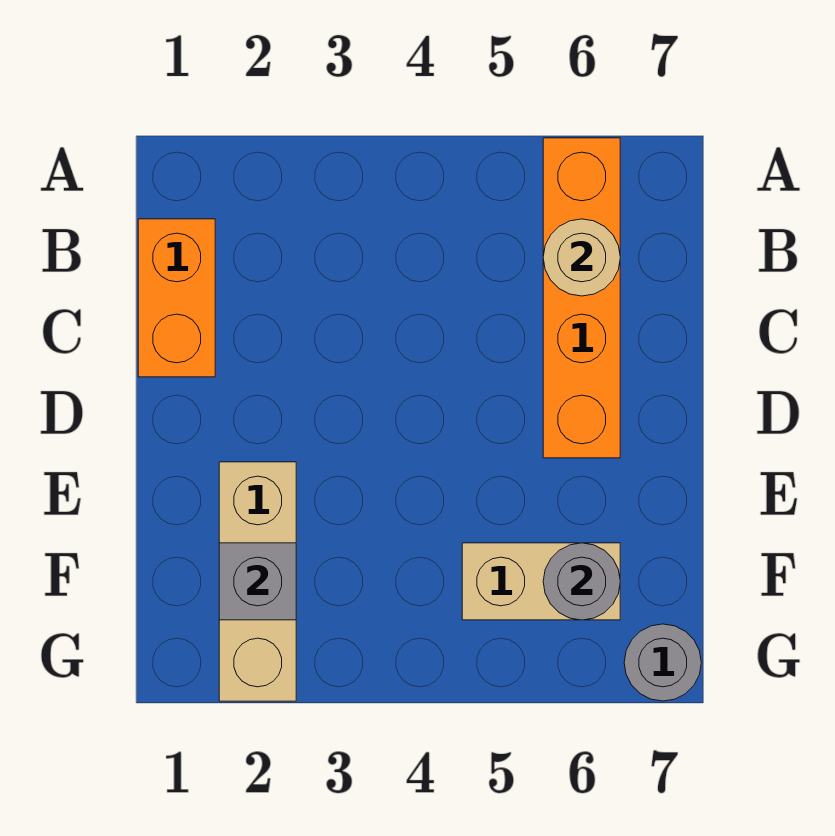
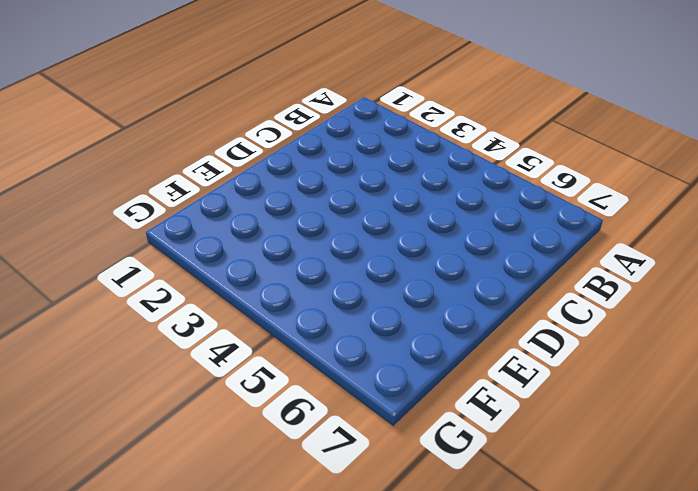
none -> orange 1x4 brick [543,138,620,458]
none -> orange 1x2 brick [138,219,215,377]

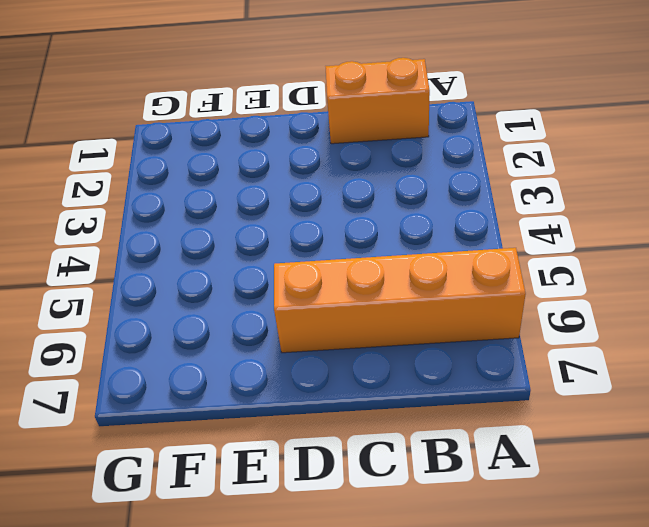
none -> tan 1x3 brick [219,462,296,701]
none -> tan 1x2 brick [462,543,620,620]

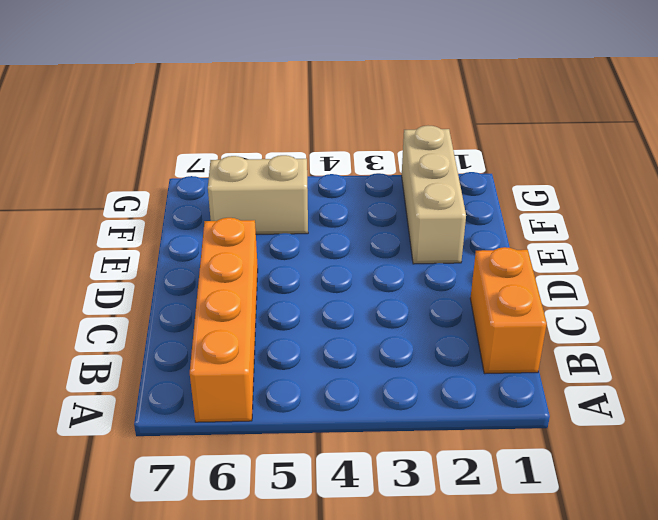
none -> grey 1x1 round brick [624,624,701,701]
none -> tan 1x1 round brick [543,219,620,296]

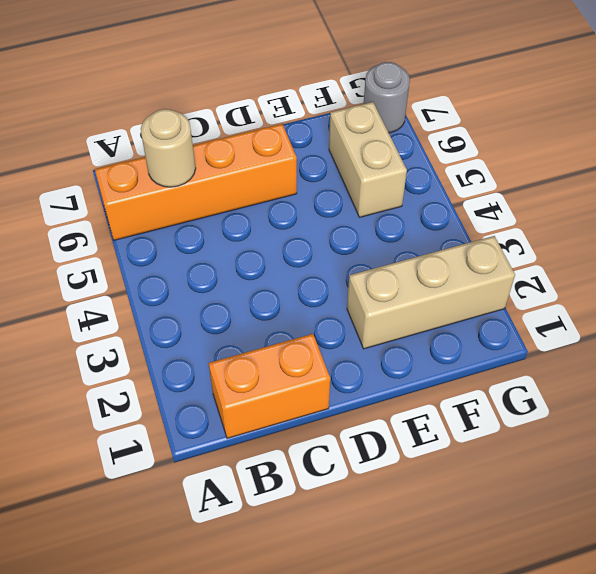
none -> grey 1x1 brick [219,543,296,620]
none -> grey 1x1 round brick [543,543,620,620]

